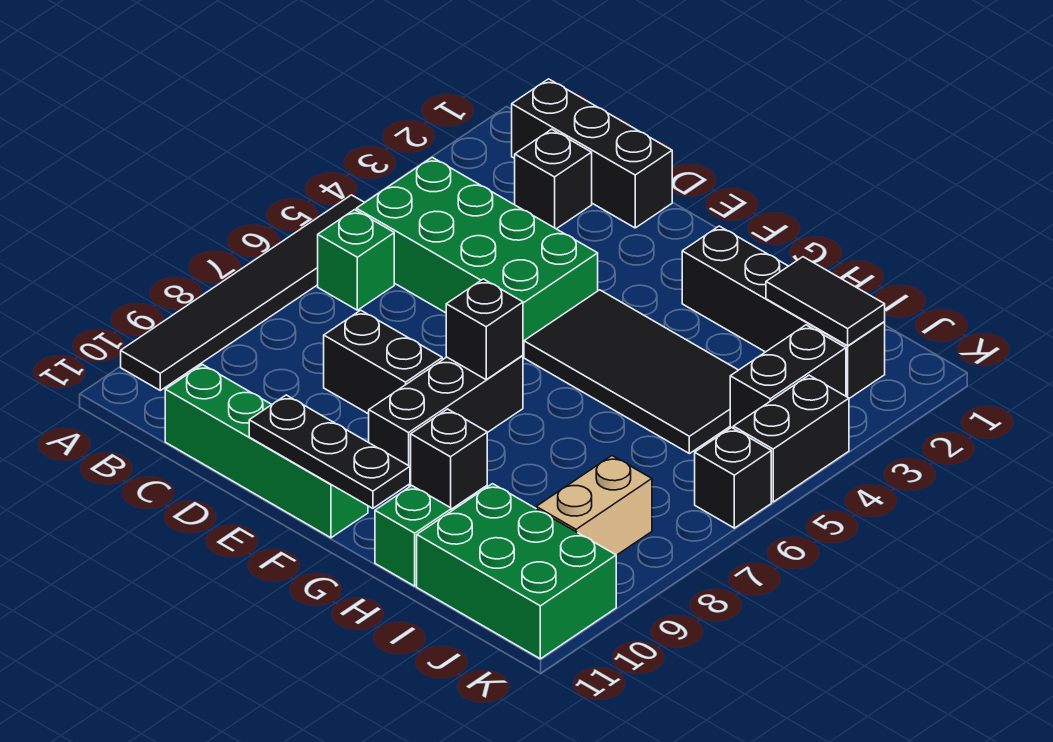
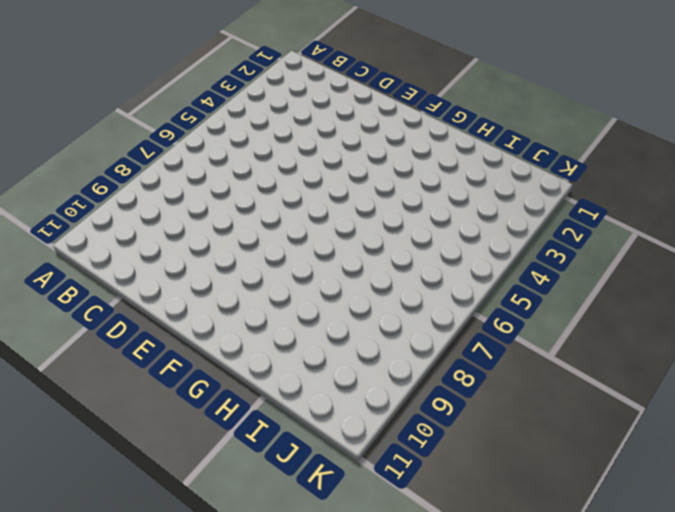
none -> black 1x6 tile [121,195,365,390]
none -> black 1x3 brick [512,79,672,228]
none -> green 2x4 brick [356,157,598,356]

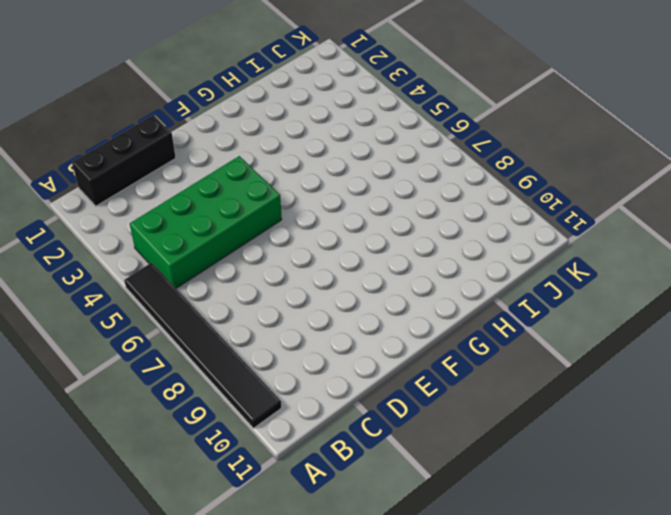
none -> green 1x1 brick [318,210,394,310]
none -> black 1x1 brick [515,129,592,229]
none -> green 1x4 brick [165,365,368,538]

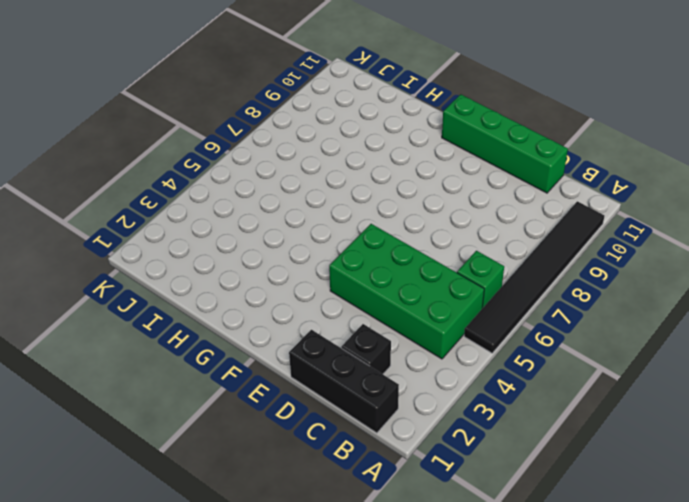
none -> black 1x2 brick [324,310,442,414]
none -> black 2x4 tile [524,290,738,454]
none -> black 1x3 brick [369,355,523,485]

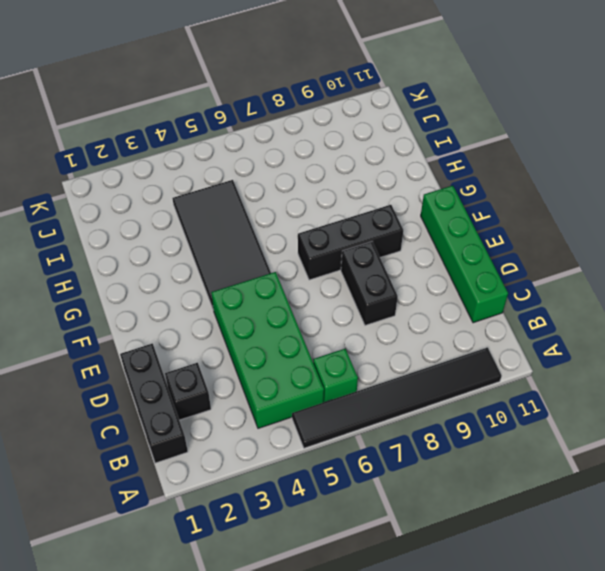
none -> black 1x4 brick [682,226,885,398]
none -> black 1x1 brick [411,409,487,509]
none -> green 1x1 brick [375,486,452,586]

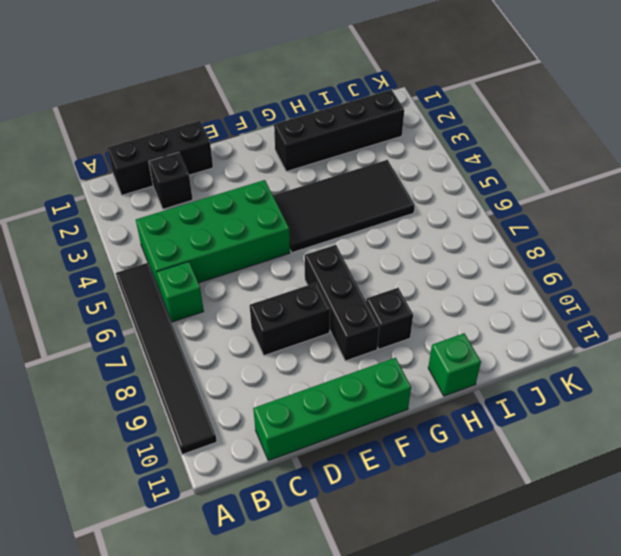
none -> green 2x3 brick [417,484,616,659]
none -> black 1x2 brick [730,325,846,428]
none -> tan 1x2 brick [536,456,652,555]

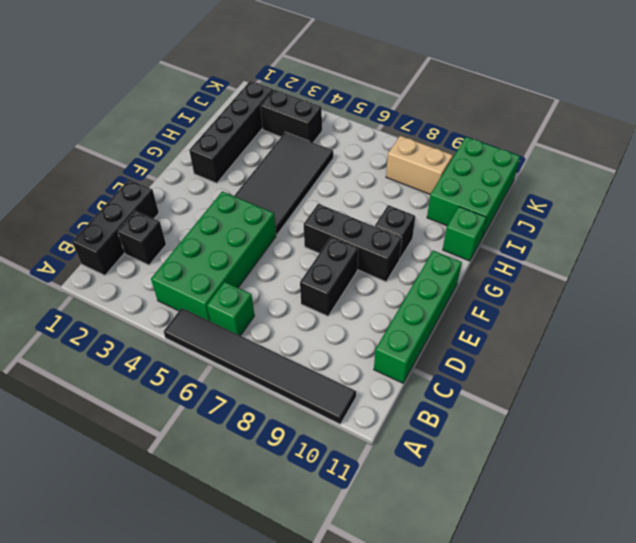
none -> black 1x2 brick [733,375,849,502]
none -> black 1x1 brick [695,428,771,528]
none -> black 1x3 plate [249,395,410,508]

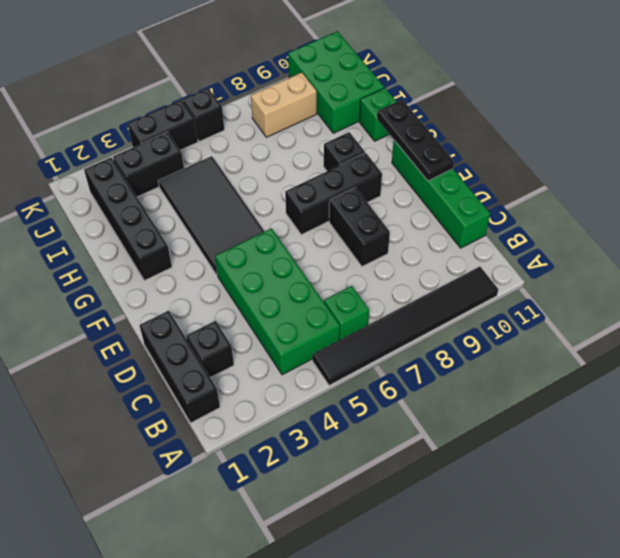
none -> black 1x1 brick [446,279,523,380]
none -> black 1x2 tile [766,257,885,346]

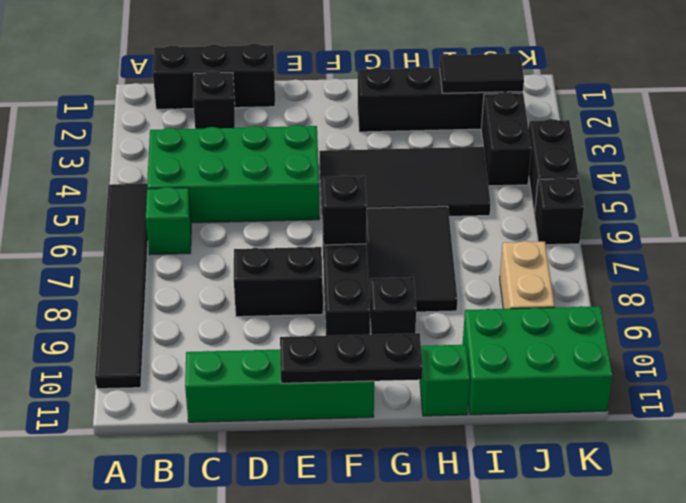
black 2x3 tile [366,206,457,312] -> none

